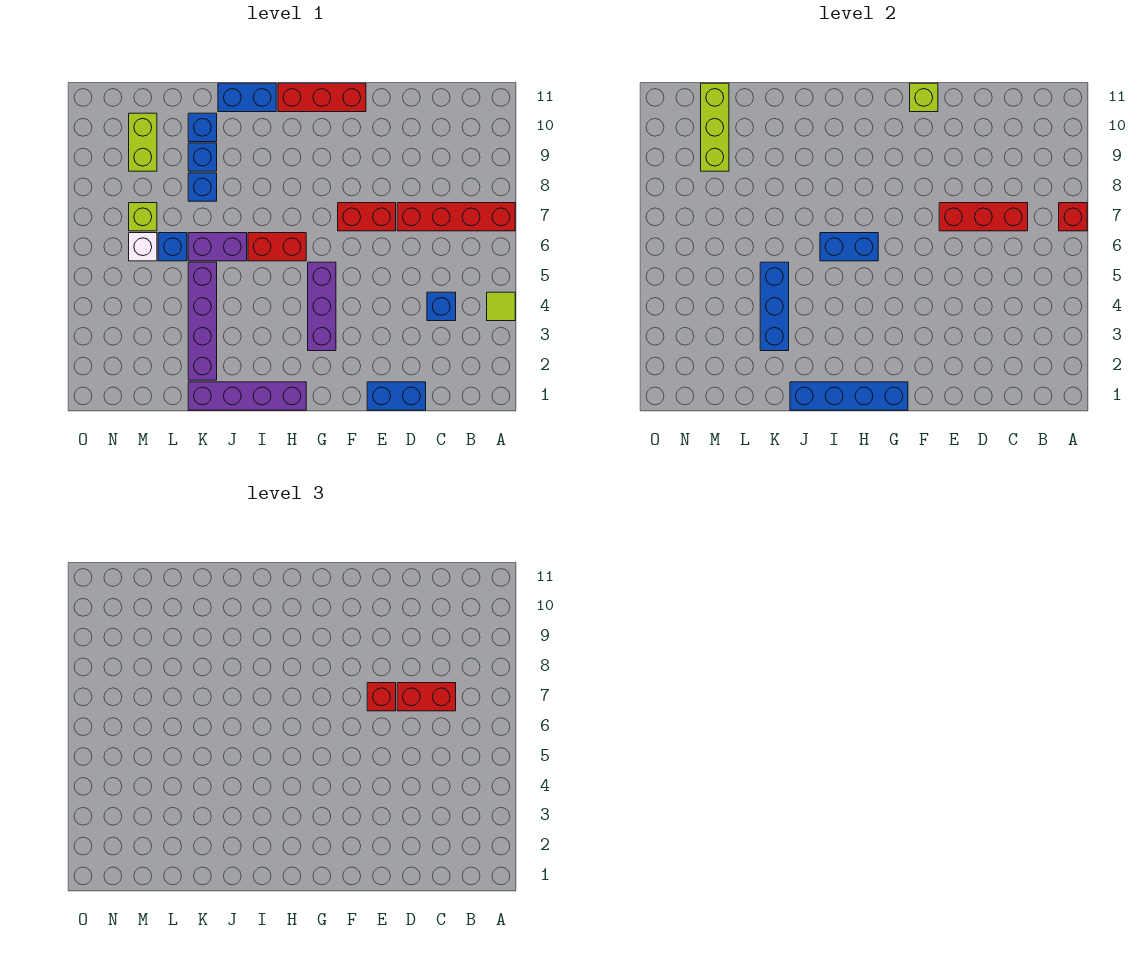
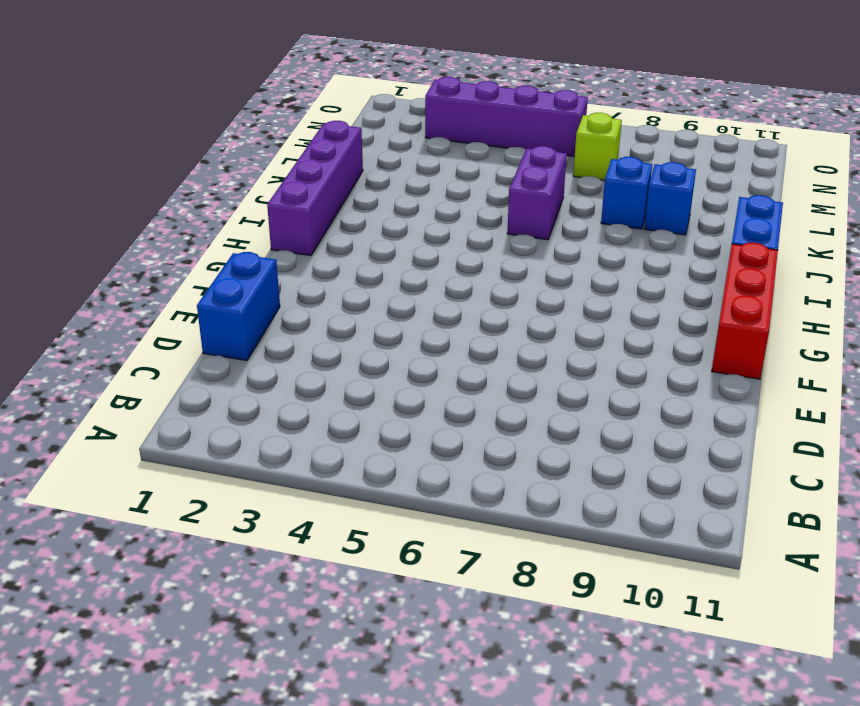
purple 1x4 brick [425,77,588,157] -> purple 1x4 brick moved to [188,262,217,380]
none -> lime 1x1 tile [487,292,515,321]
none -> red 1x4 brick [397,203,515,231]
none -> blue 1x1 brick [427,292,456,321]

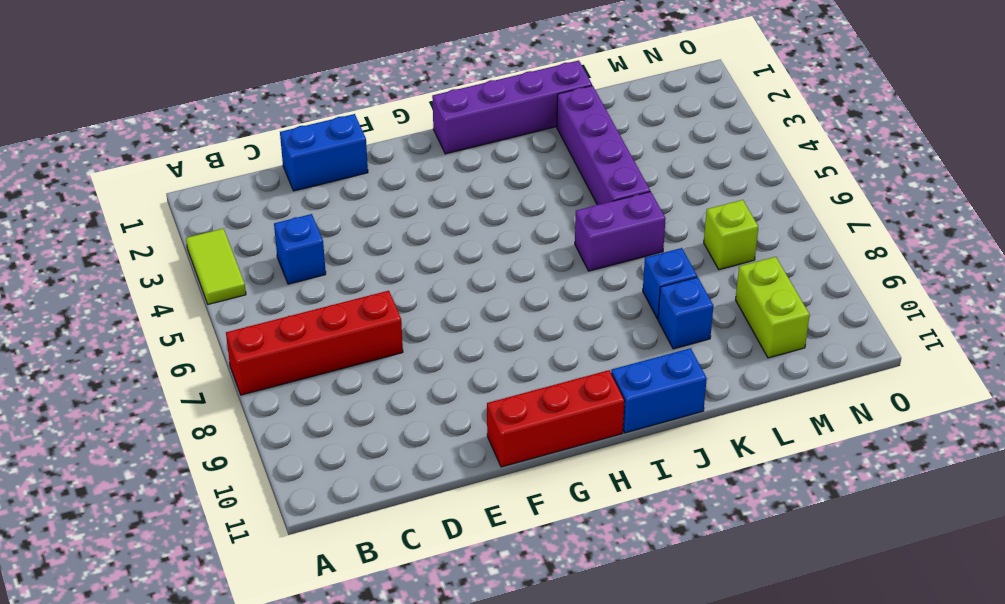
lime 1x2 tile [186,229,246,304] -> lime 1x1 tile [487,292,515,321]
none -> red 1x2 brick [338,203,396,231]
none -> purple 1x3 brick [308,262,336,351]
none -> red 1x2 brick [248,233,306,261]

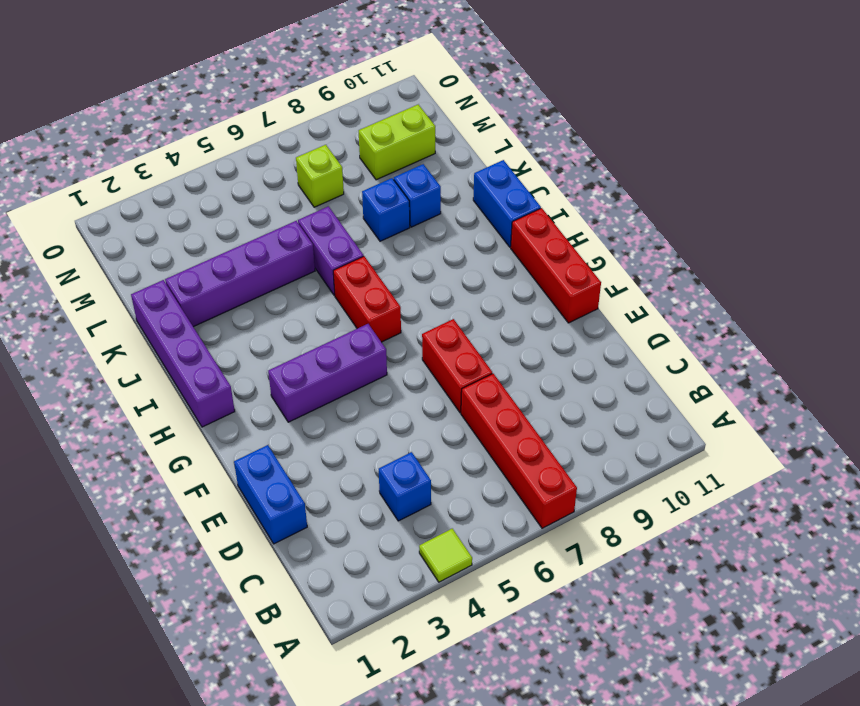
none -> blue 1x1 brick [188,113,217,142]
none -> blue 1x1 brick [158,233,187,261]
none -> white 1x1 brick [129,233,157,261]

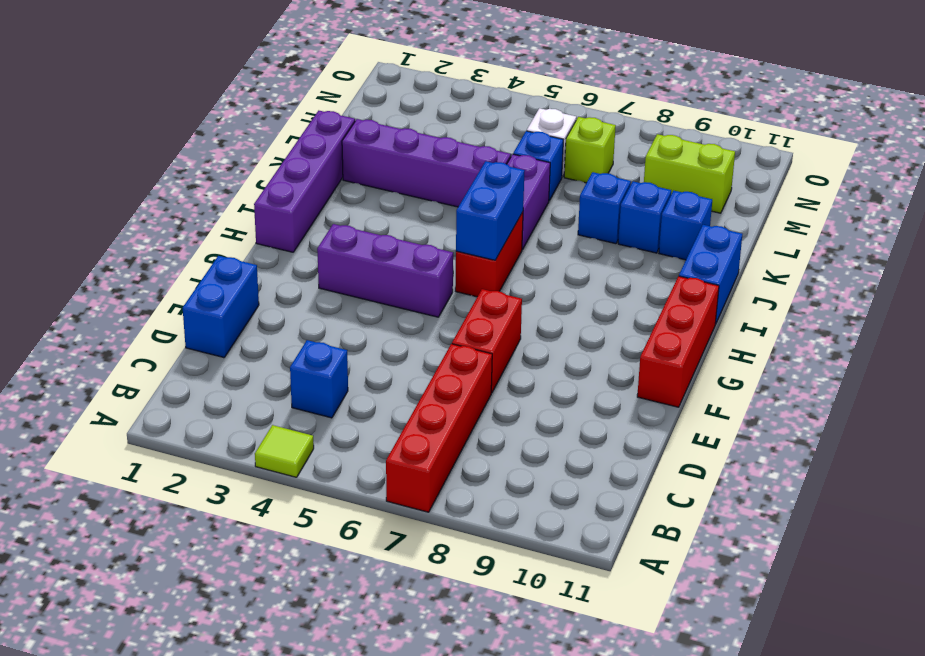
none -> red 1x1 brick [1059,203,1087,231]
none -> red 1x3 brick [939,203,1028,231]
none -> lime 1x1 brick [910,83,938,112]

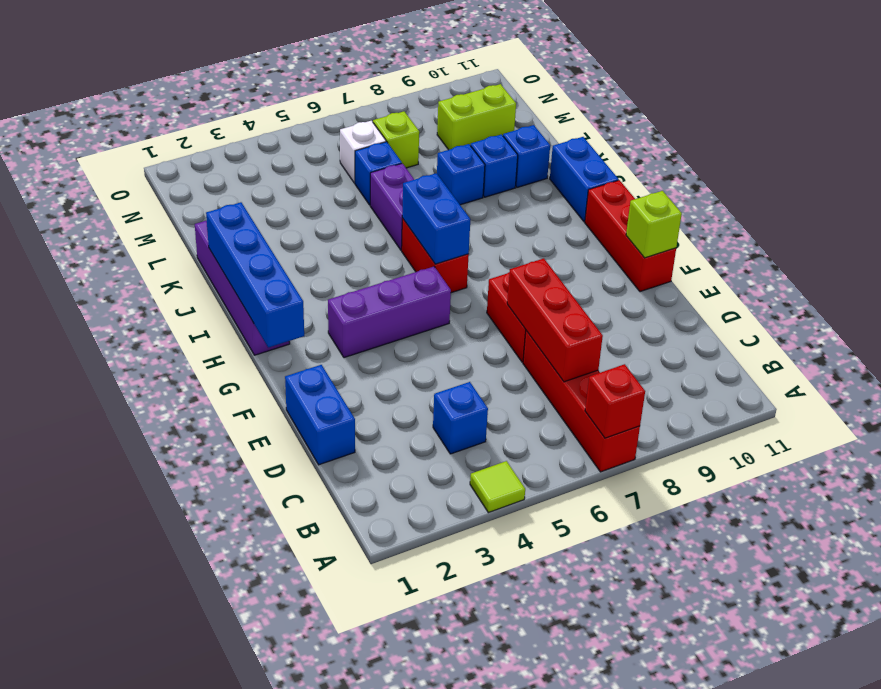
none -> purple 1x4 brick [188,262,217,380]
none -> blue 1x3 brick [760,262,789,351]
none -> lime 1x3 brick [701,83,729,171]

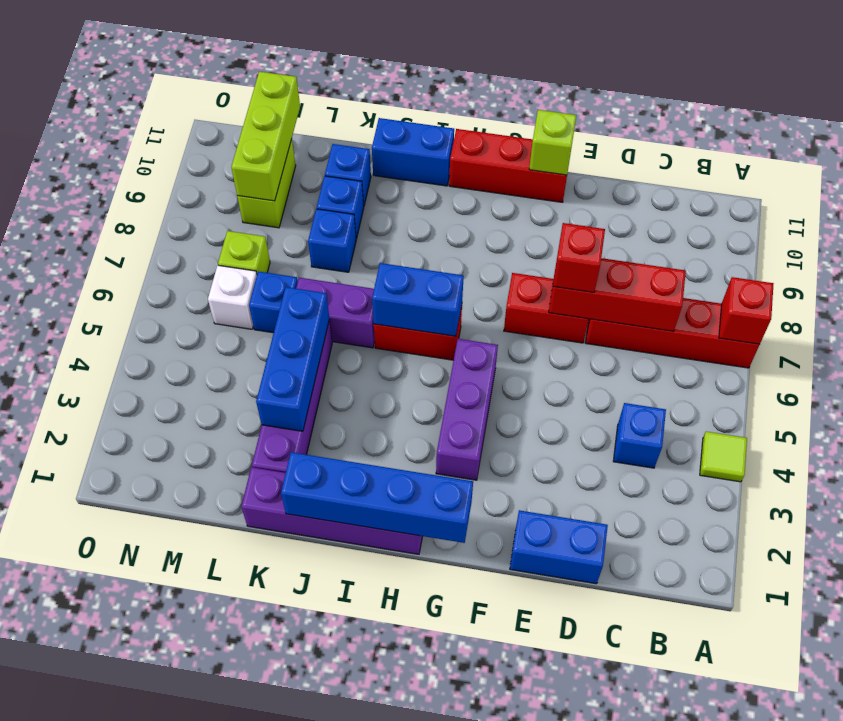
none -> red 1x2 brick [397,683,456,711]

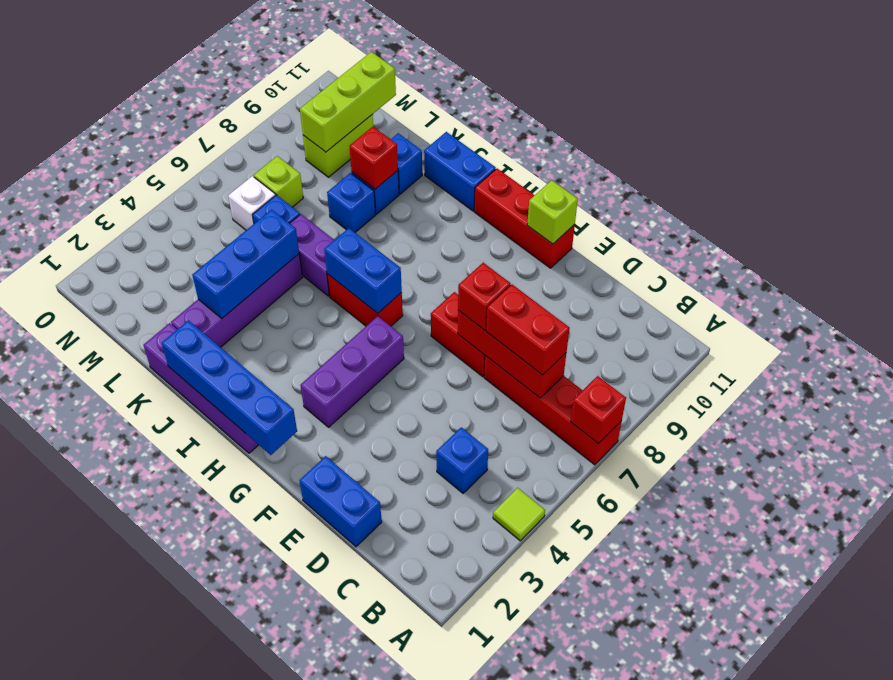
red 1x1 brick [349,127,398,189] -> none

